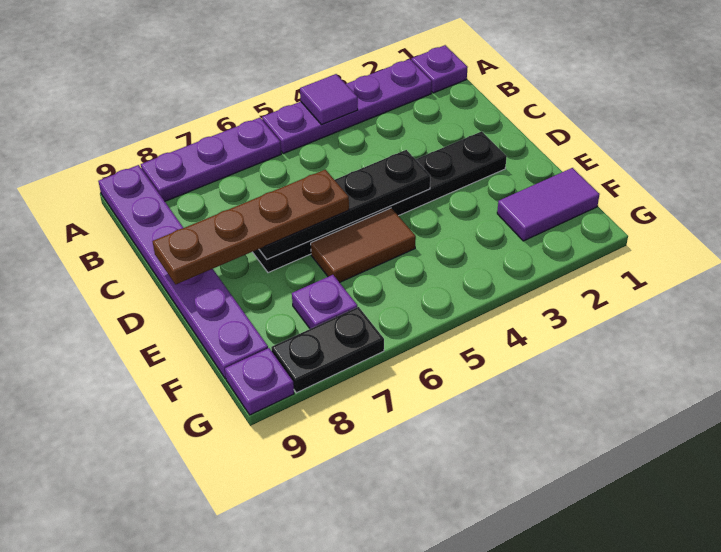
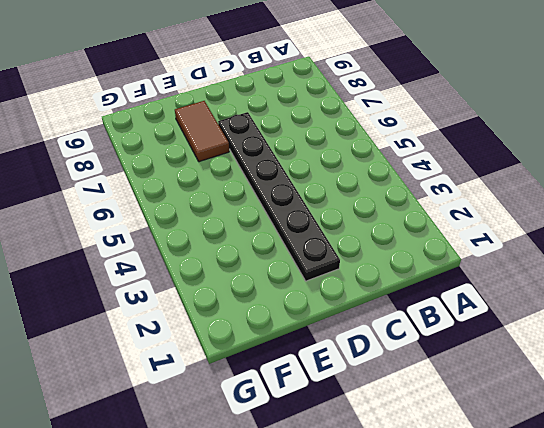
brown 1x2 tile [175,101,229,162] -> brown 1x2 tile moved to [311,208,416,282]
none -> purple 1x1 plate [411,45,468,93]
none -> purple 1x4 plate [262,59,432,154]
none -> purple 1x3 plate [141,118,281,201]

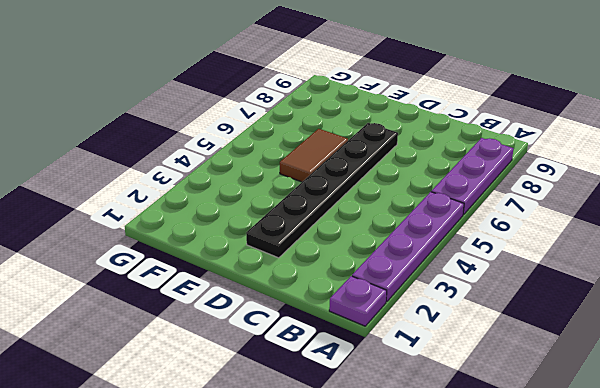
none -> purple 1x6 plate [98,165,268,379]
none -> purple 1x2 tile [497,168,600,241]
none -> purple 1x1 plate [292,275,357,329]

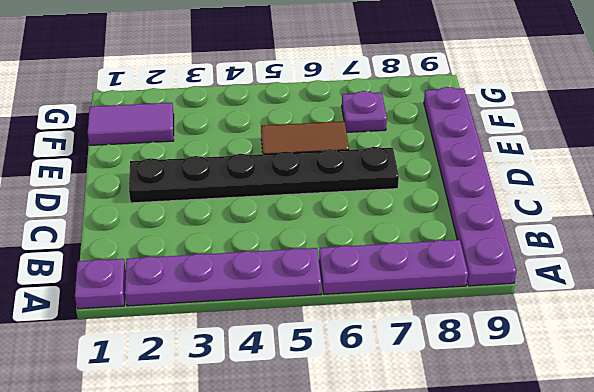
none -> black 1x2 plate [271,307,384,393]
none -> purple 1x1 plate [225,348,294,415]
none -> purple 1x1 tile [300,74,358,125]

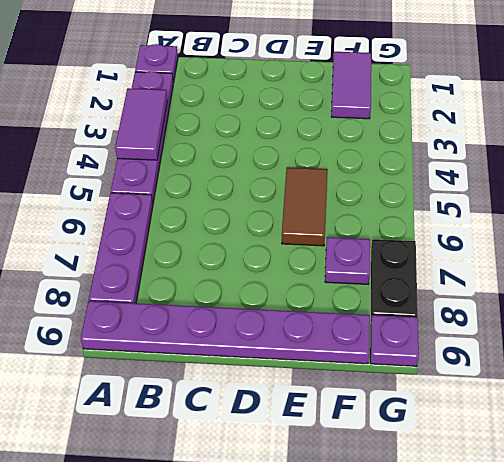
purple 1x2 tile [115,88,167,160] -> purple 1x1 tile [300,74,358,125]
none -> black 1x6 plate [253,131,507,273]
none -> black 1x4 plate [259,150,430,259]
none -> brown 1x4 plate [153,170,349,285]

